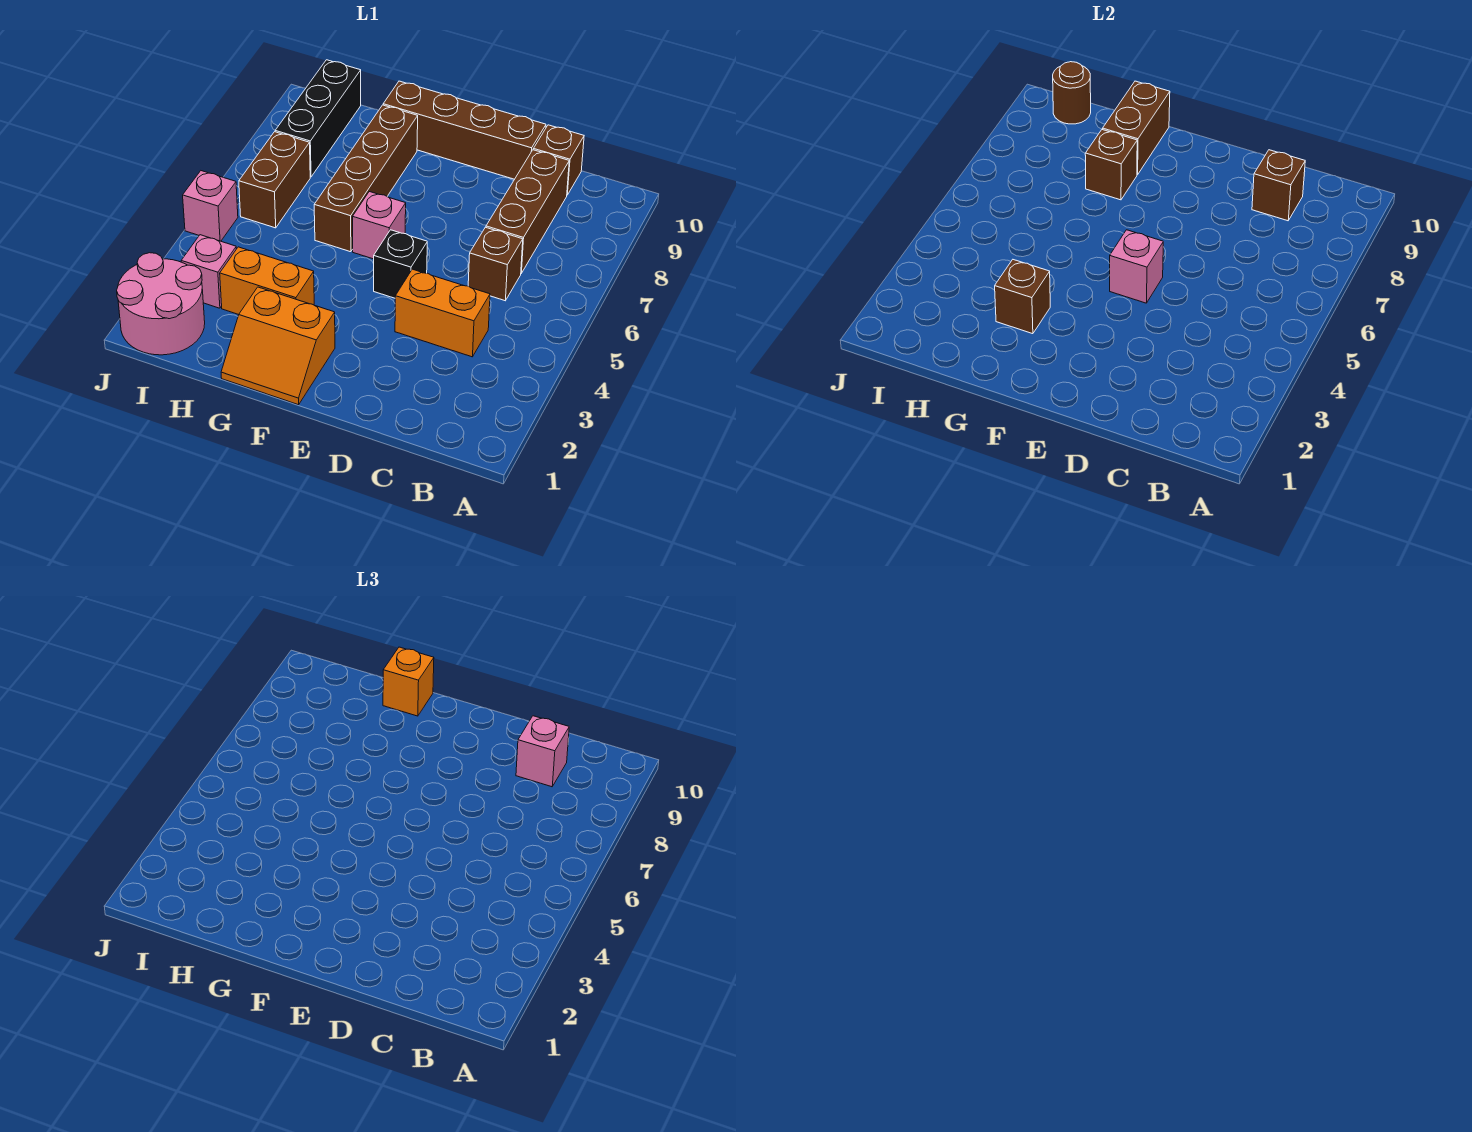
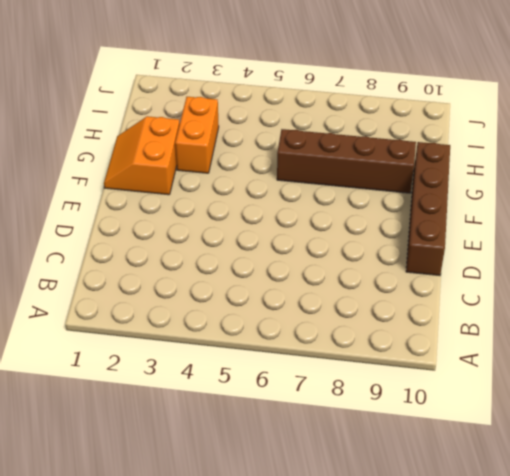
none -> orange 1x2 brick [395,269,490,357]
none -> brown 1x1 brick [468,227,523,301]
none -> brown 1x3 brick [486,150,569,273]

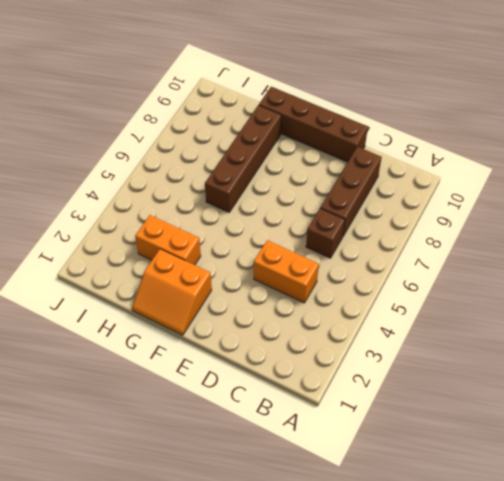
none -> brown 1x1 brick [533,125,584,195]
none -> black 1x1 brick [374,230,427,298]
none -> pink 1x1 brick [353,192,406,259]

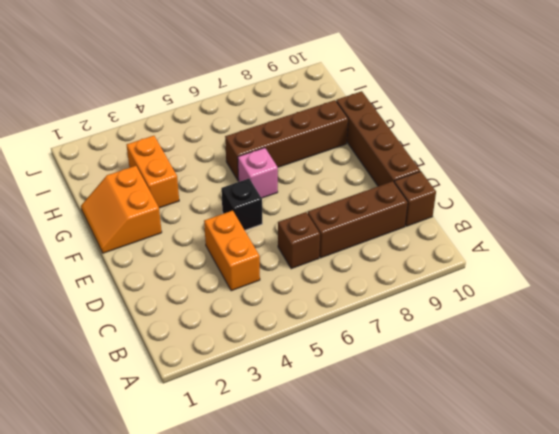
none -> pink 2x2 round brick [117,253,205,355]
none -> pink 1x1 brick [181,235,236,308]
none -> brown 1x2 brick [239,132,310,228]

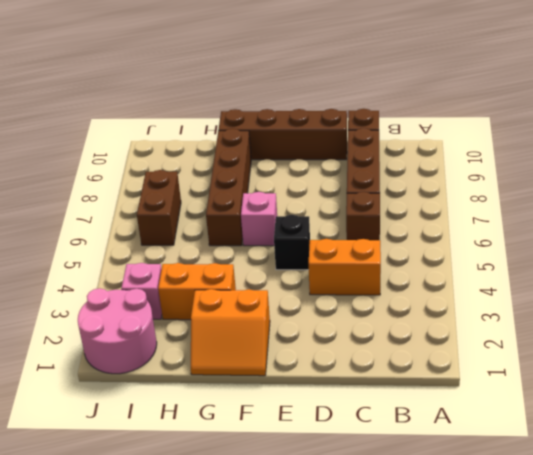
none -> black 1x3 brick [275,60,361,177]
none -> pink 1x1 brick [183,171,238,241]
none -> brown 1x1 brick [1252,150,1305,221]

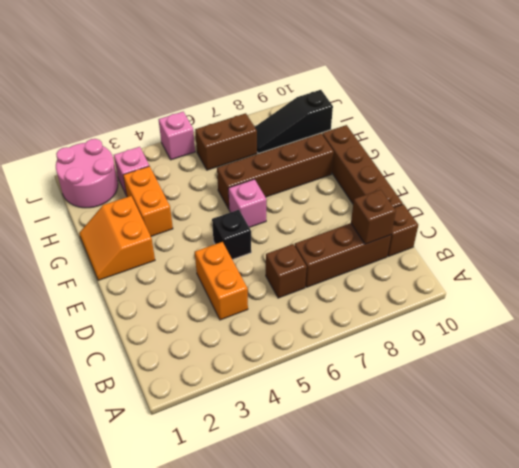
black 1x3 slope [255,90,333,153] -> black 1x3 brick [275,60,361,177]
none -> pink 1x1 brick [1110,230,1163,303]
none -> brown 1x1 brick [995,260,1050,334]
none -> brown 1x1 brick [1085,129,1137,200]

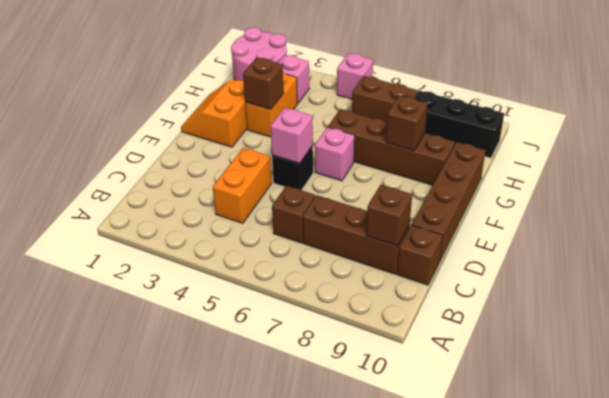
none -> brown 1x2 brick [1103,81,1170,175]
none -> brown 1x1 round brick [1053,62,1091,124]
none -> pink 1x1 brick [516,716,569,787]

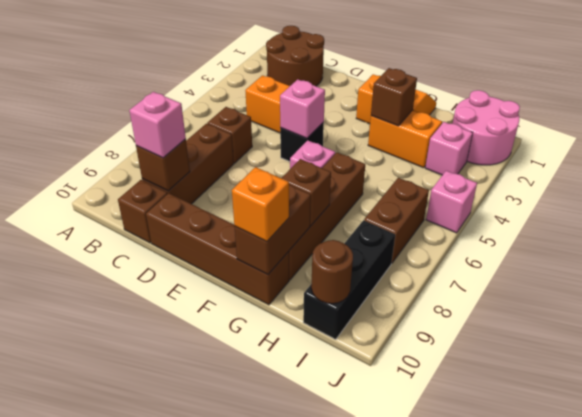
brown 2x2 round brick [266,26,324,86] -> none

